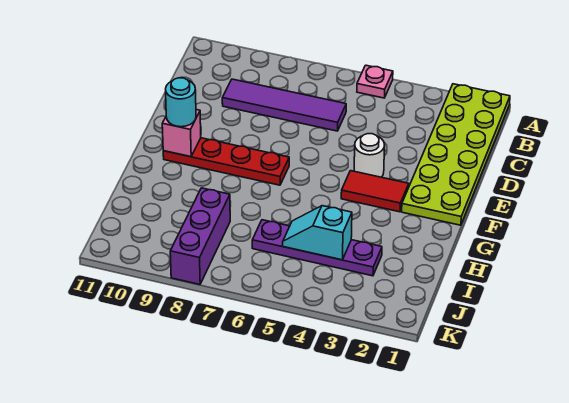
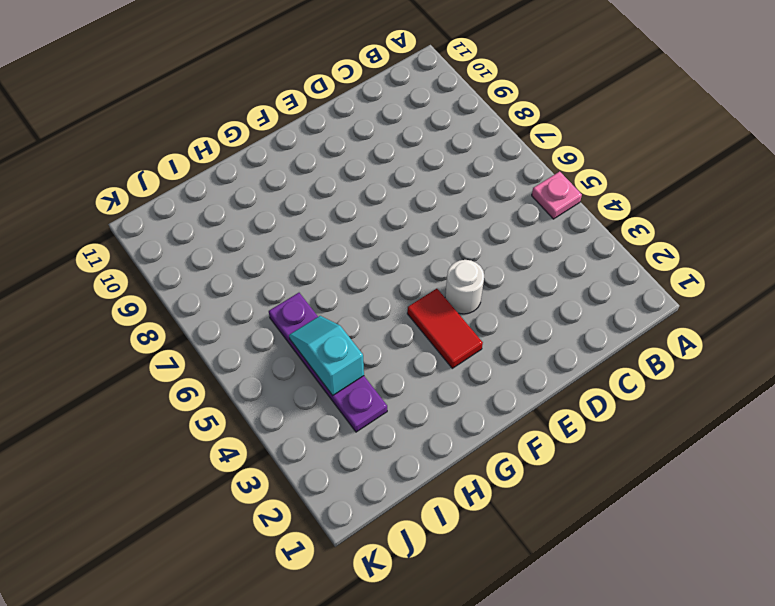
none -> lime 2x6 plate [402,84,510,225]
none -> purple 1x4 tile [222,79,346,131]

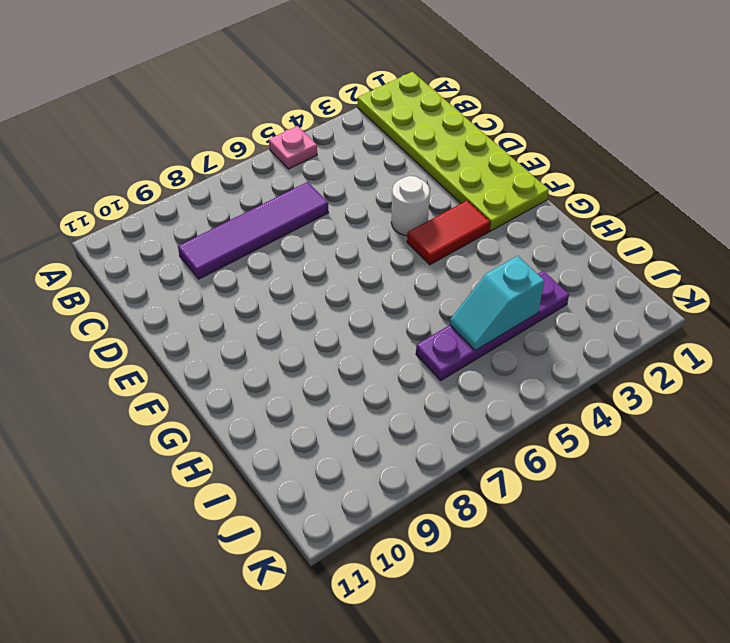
none -> red 1x4 plate [163,138,289,185]
none -> purple 1x3 brick [170,188,230,285]

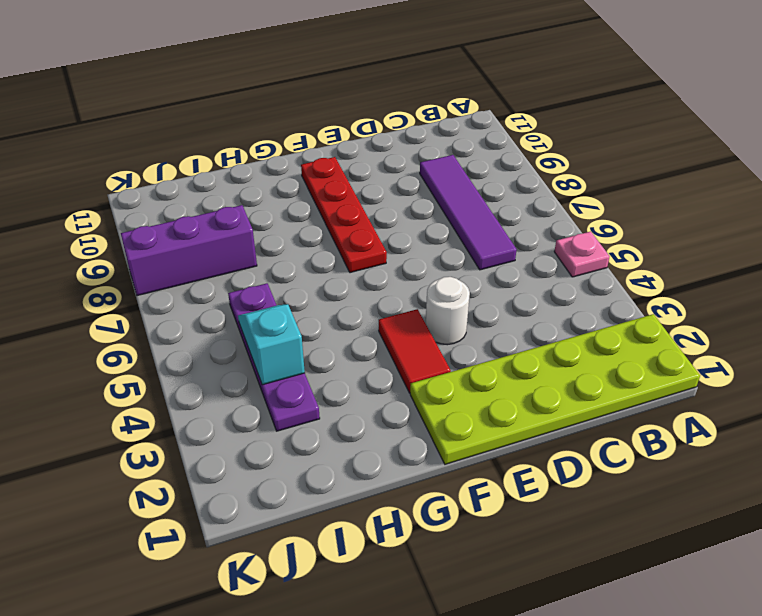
none -> pink 1x1 brick [162,110,201,157]
none -> cyan 1x1 round brick [166,78,196,127]

